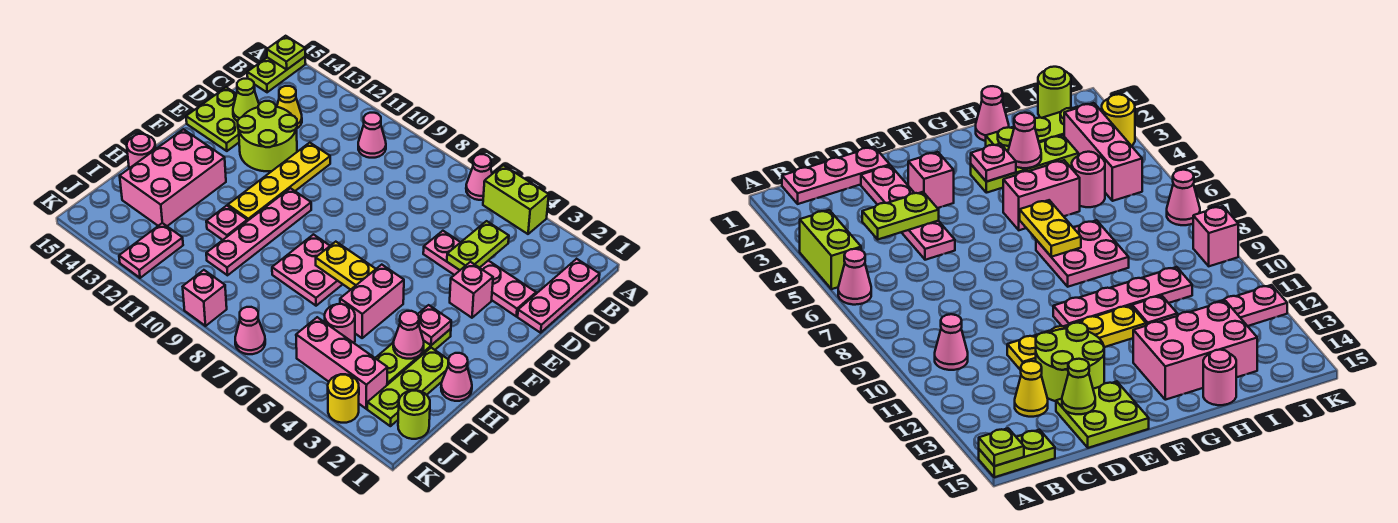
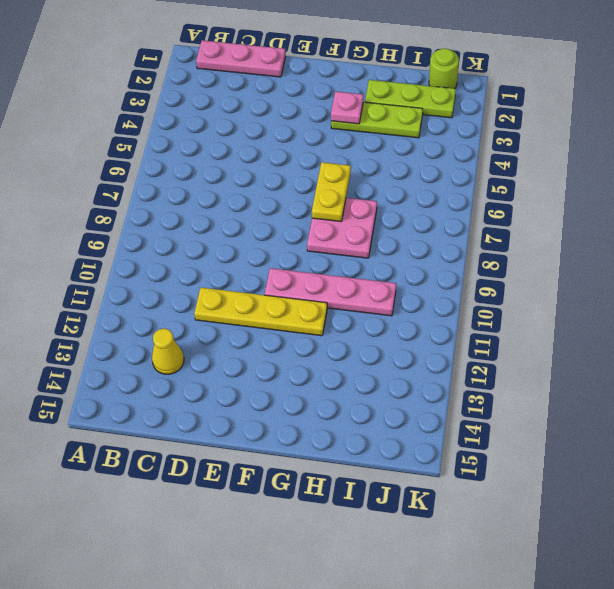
none -> lime 1x2 brick [483,165,549,234]
none -> pink 1x1 cone [466,154,492,200]
none -> lime 1x2 plate [247,57,306,92]
none -> pink 1x1 cone [358,113,386,158]

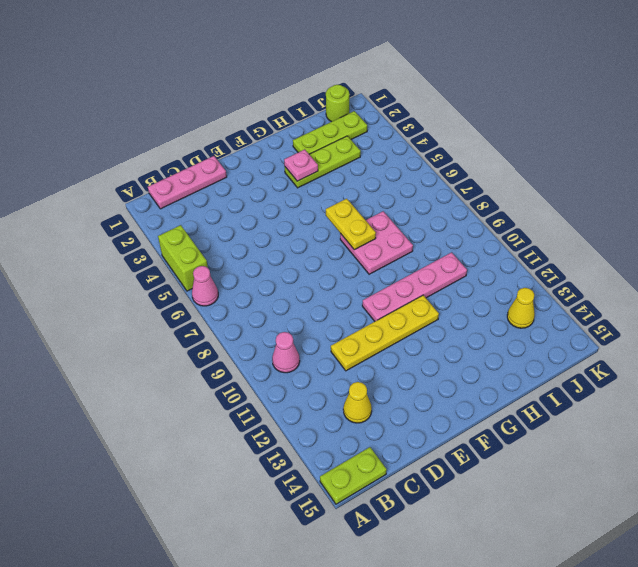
yellow 1x1 cone [507,288,535,328] -> none
none -> pink 1x4 plate [423,231,536,316]
none -> lime 2x2 round brick [238,101,297,171]
none -> lime 2x2 plate [186,87,239,151]
none -> pink 1x1 brick [450,262,493,318]

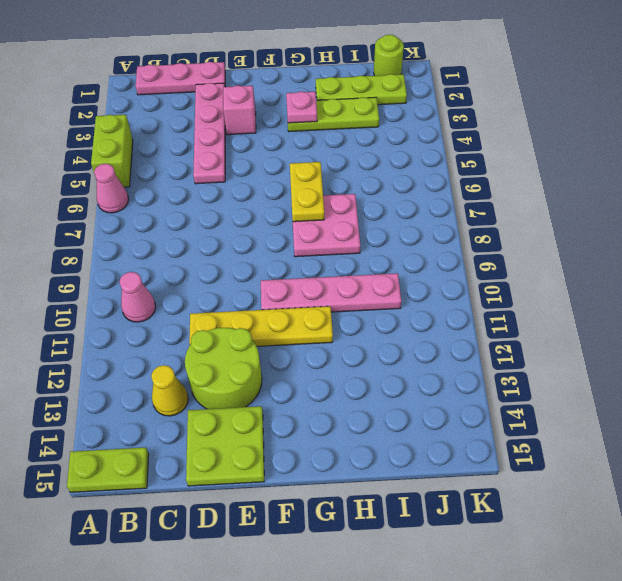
none -> pink 1x2 brick [340,265,404,338]
none -> pink 2x3 brick [120,129,226,226]
none -> pink 1x1 cone [441,353,472,401]
none -> pink 1x1 plate [206,206,247,240]

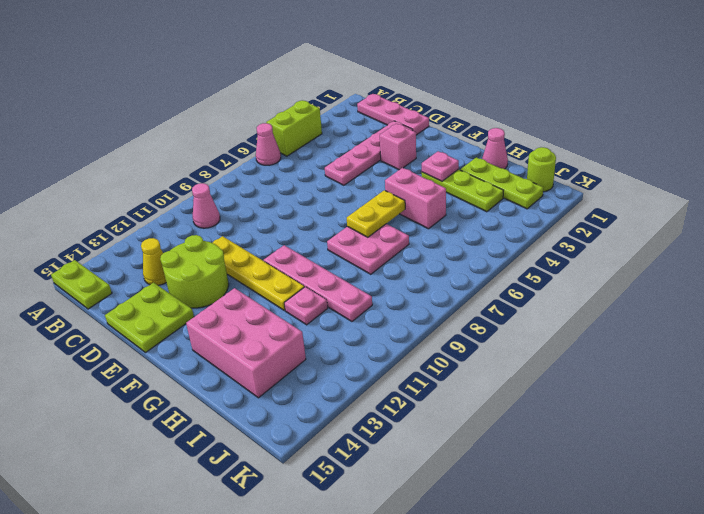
none -> pink 1x1 round brick [127,134,156,168]
none -> pink 1x1 round brick [325,304,355,343]
none -> pink 1x3 brick [296,317,387,409]
none -> pink 1x2 plate [119,223,183,278]

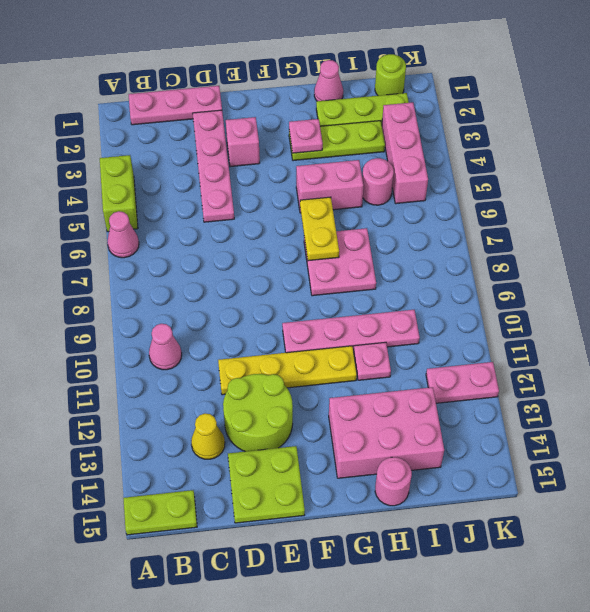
none -> yellow 1x1 round brick [328,374,359,423]
none -> pink 1x1 cone [235,307,265,354]
none -> pink 1x1 brick [183,270,227,326]
none -> lime 1x1 plate [267,36,305,69]

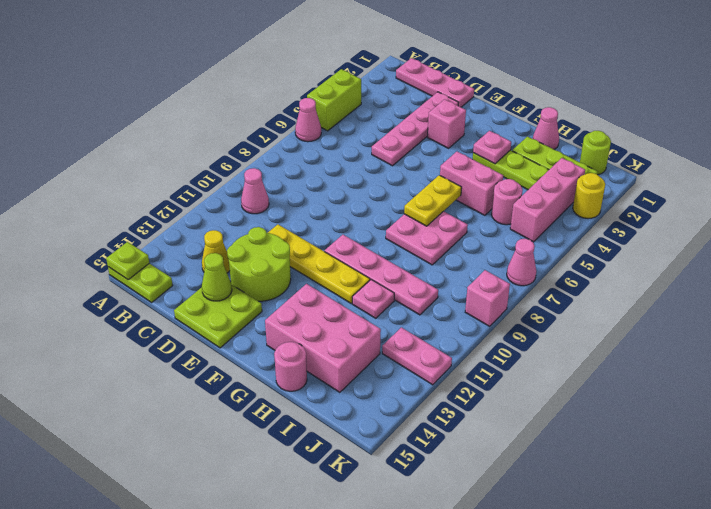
none -> lime 1x2 plate [447,221,509,270]
none -> pink 1x1 cone [393,311,424,359]

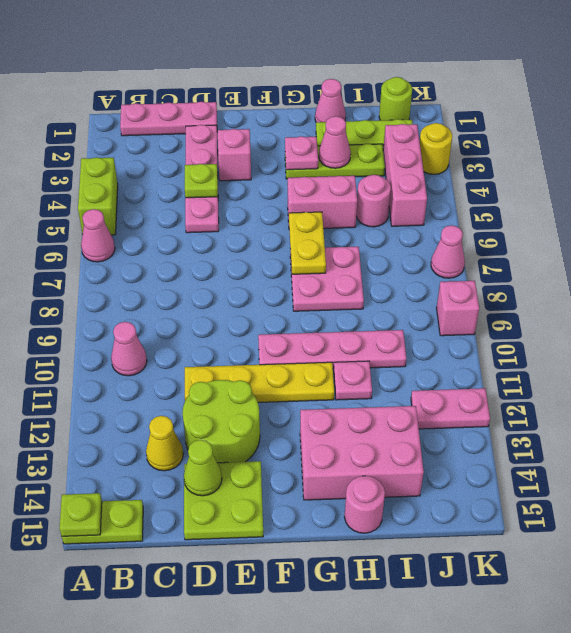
lime 1x1 plate [185,164,218,198] -> lime 1x2 plate [447,221,509,270]

